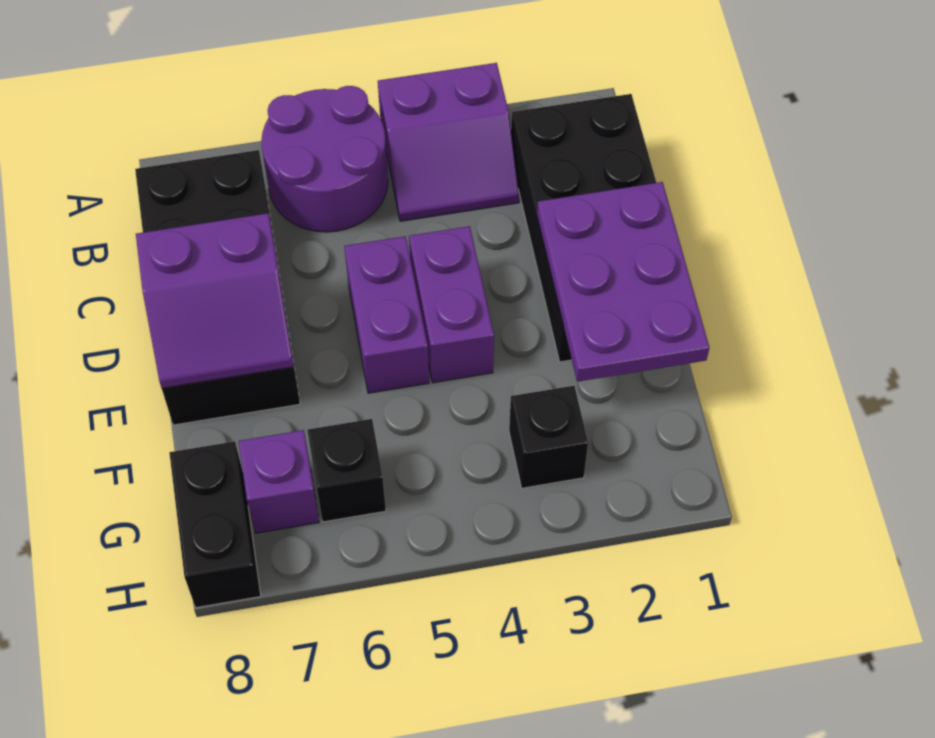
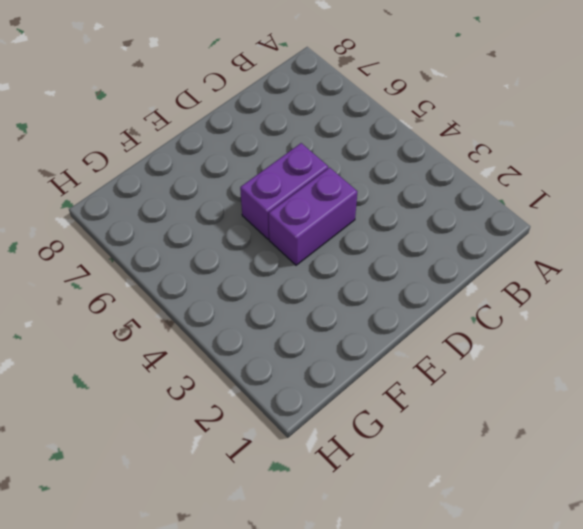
none -> purple 2x2 slope [378,63,519,221]
none -> purple 2x2 round brick [261,86,388,232]
none -> black 2x4 brick [511,94,656,362]

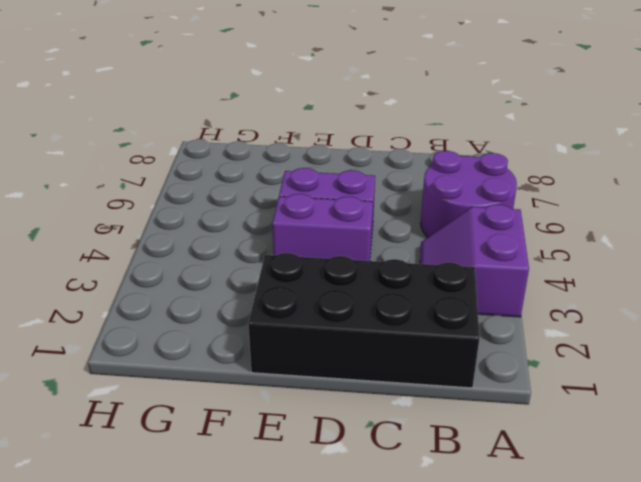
none -> black 2x4 brick [135,150,300,425]
none -> black 1x1 brick [509,386,588,488]
none -> black 1x1 brick [307,419,386,522]

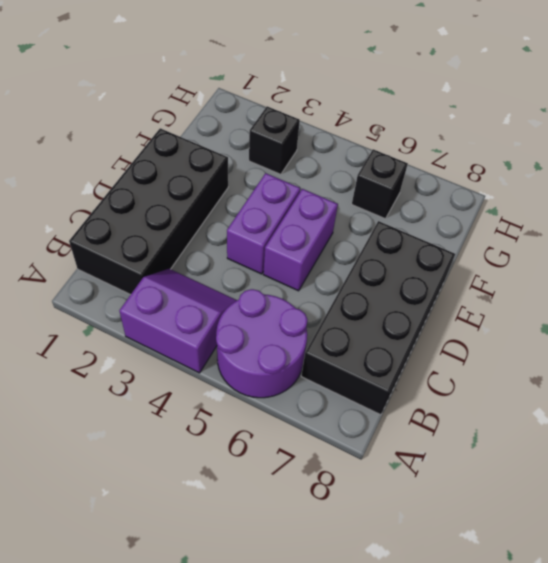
none -> purple 1x1 brick [239,430,319,533]
none -> black 1x2 brick [169,441,261,608]
none -> purple 2x3 plate [537,182,709,382]

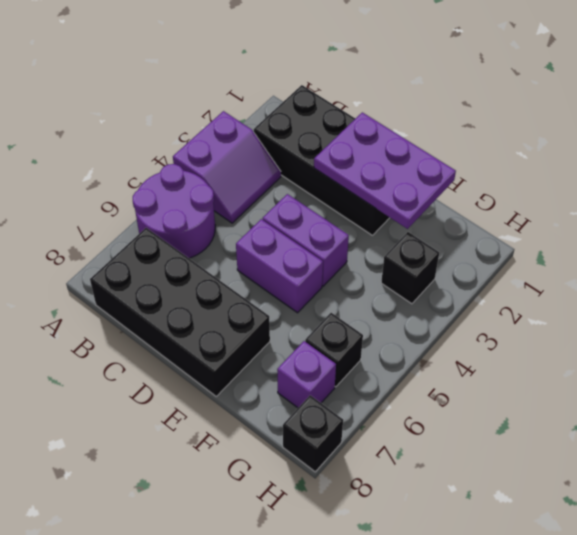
black 1x1 brick [283,395,343,472] -> black 1x2 brick [169,441,261,608]
none -> purple 2x2 slope [136,213,294,388]

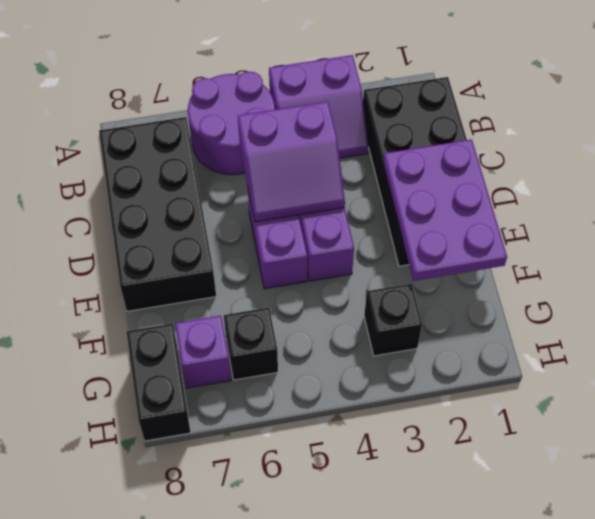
purple 2x2 slope [238,102,345,222] -> purple 2x2 slope moved to [136,213,294,388]

